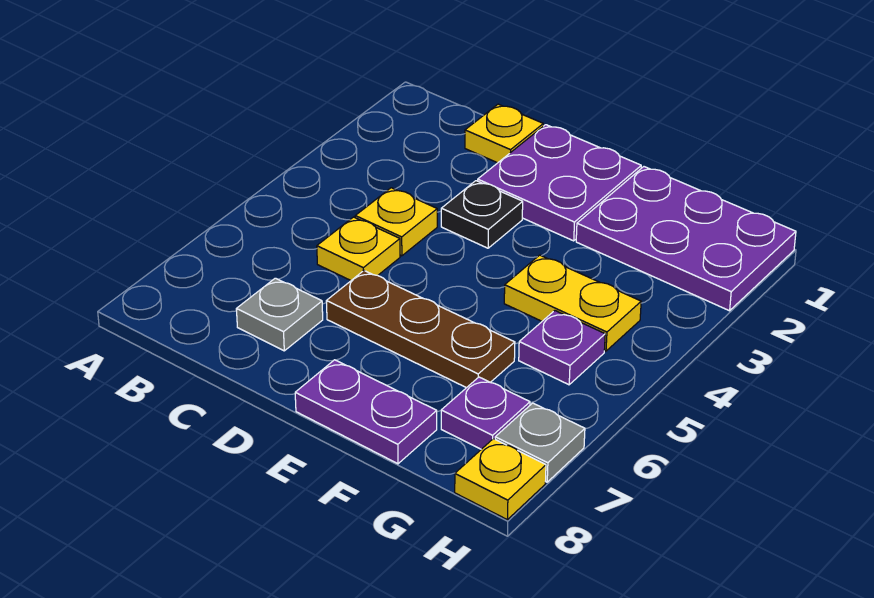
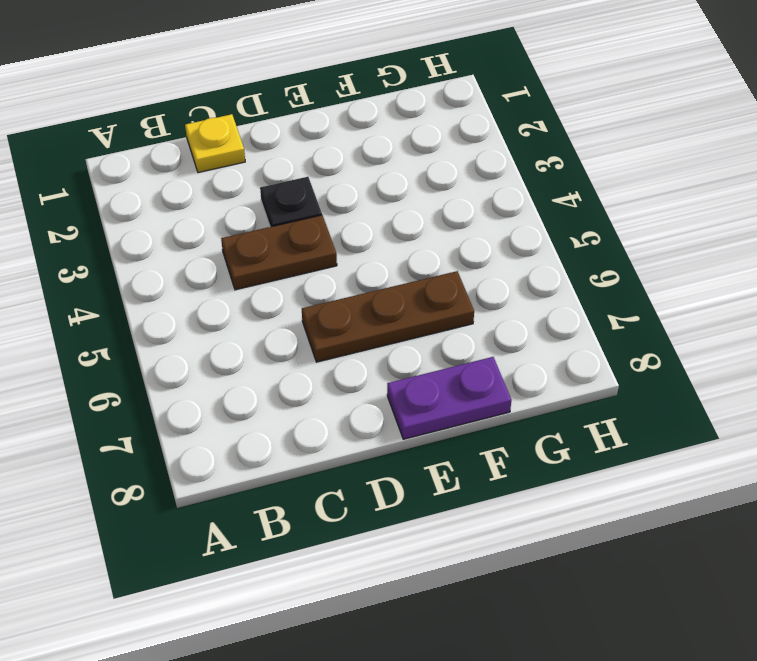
brown 1x2 plate [221,215,337,290] -> yellow 1x1 plate [355,188,437,256]
none -> yellow 1x1 plate [317,217,400,280]
none -> grey 1x1 plate [236,278,323,351]
none -> purple 2x2 plate [478,125,641,241]

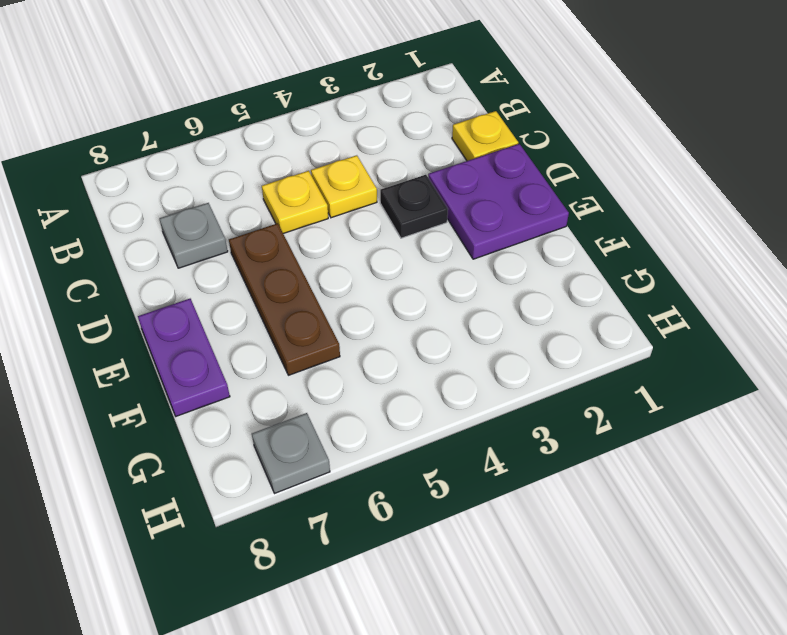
none -> purple 2x3 plate [576,167,796,311]
none -> yellow 1x2 plate [504,255,641,351]
none -> purple 1x1 plate [519,311,605,385]

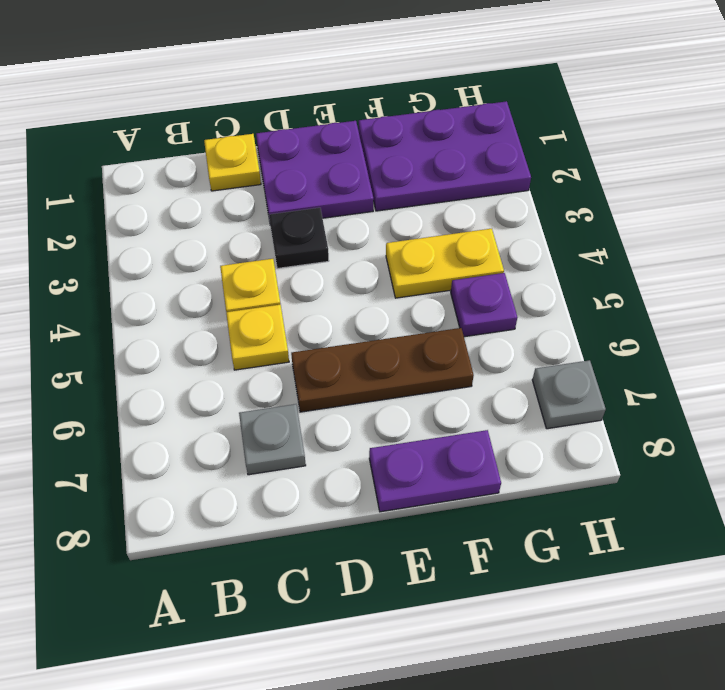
none -> purple 1x1 plate [441,377,530,449]
none -> yellow 1x1 plate [455,439,546,520]

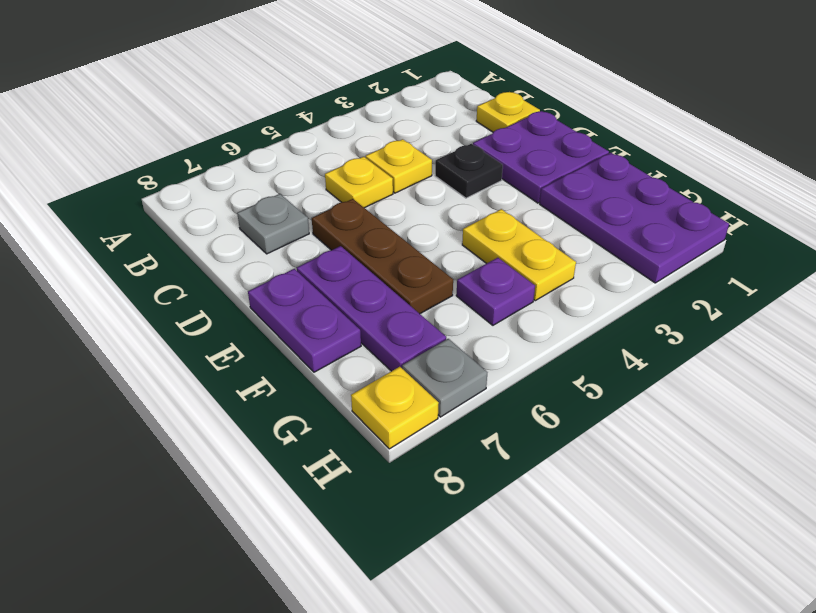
purple 1x3 plate [297,246,446,371] -> purple 1x1 plate [441,377,530,449]

